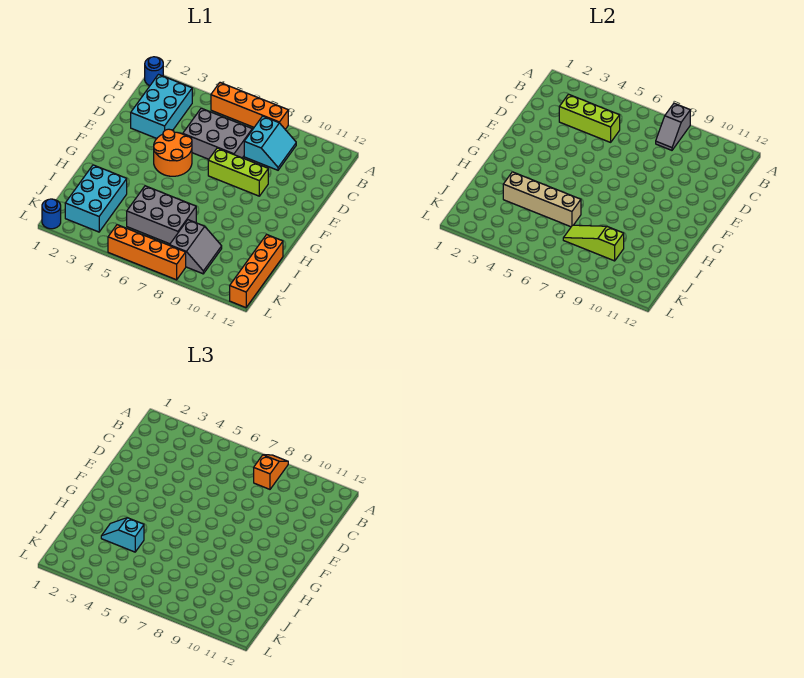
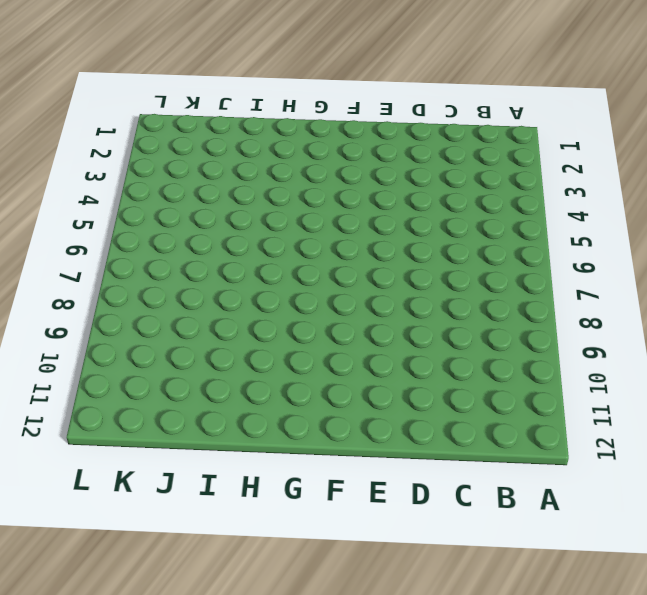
none -> blue 1x1 round brick [145,57,163,86]
none -> orange 1x4 brick [211,83,288,129]
none -> cyan 2x3 brick [131,75,192,138]

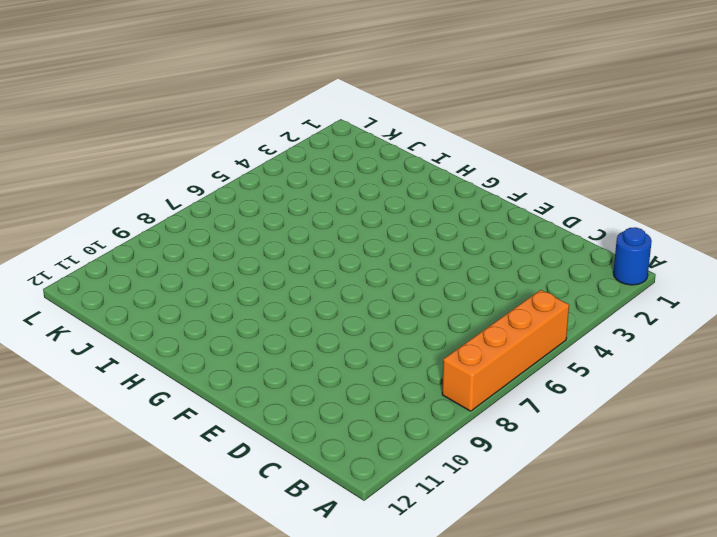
none -> cyan 2x3 brick [131,75,192,138]
none -> cyan 2x2 slope [244,116,296,170]
none -> grey 2x3 brick [183,108,252,159]

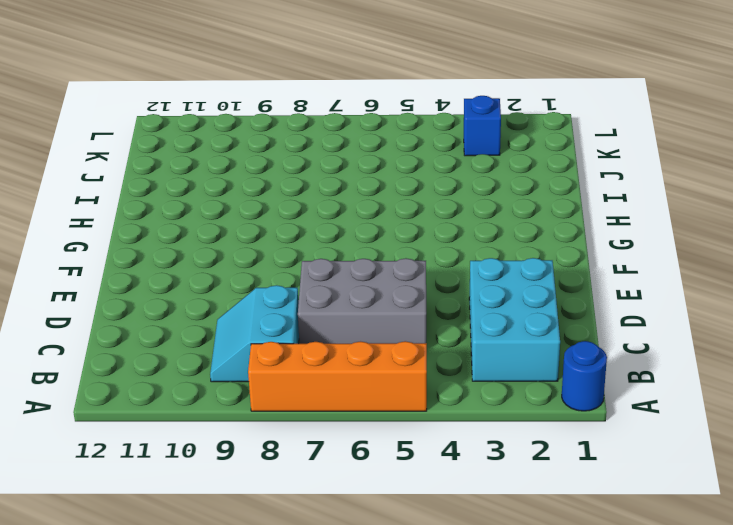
blue 1x1 brick [464,96,501,156] -> cyan 2x3 brick [65,165,127,232]
none -> orange 2x2 round brick [154,129,192,176]
none -> lime 1x3 brick [208,148,268,196]
none -> grey 2x3 brick [127,186,196,244]

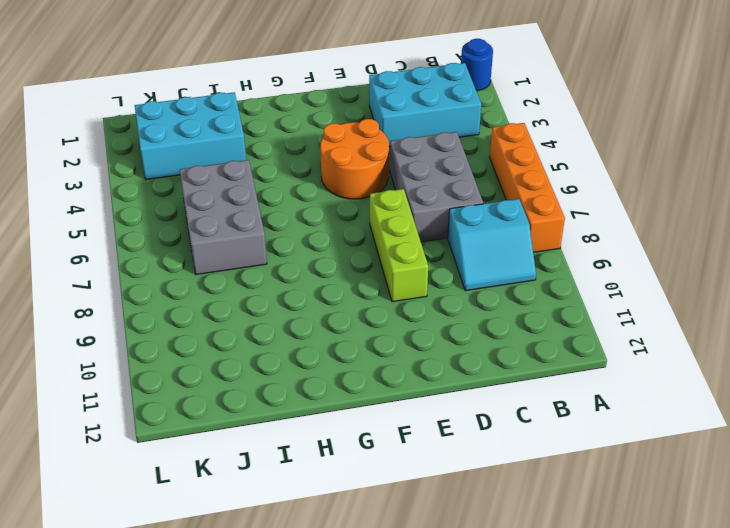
none -> orange 1x4 brick [230,235,283,308]
none -> grey 2x2 slope [170,220,222,274]
none -> blue 1x1 round brick [42,199,61,229]

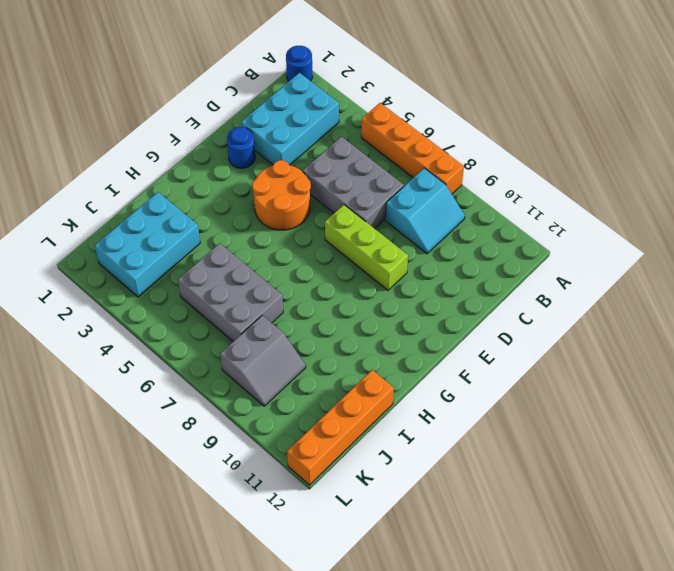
blue 1x1 round brick [227,127,255,168] -> blue 1x1 round brick moved to [42,199,61,229]
none -> orange 1x4 brick [108,225,186,280]
none -> grey 1x2 slope [656,103,690,150]
none -> lime 1x3 brick [559,94,620,142]

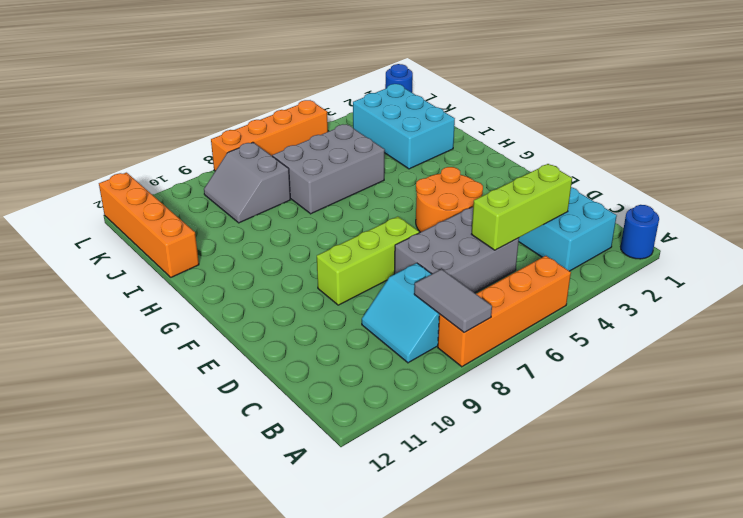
grey 1x2 tile [414,269,492,332] -> grey 1x2 slope [656,103,690,150]
none -> tan 1x4 brick [503,172,581,227]
none -> lime 1x3 slope [563,225,624,261]
none -> orange 1x2 slope [254,455,288,489]

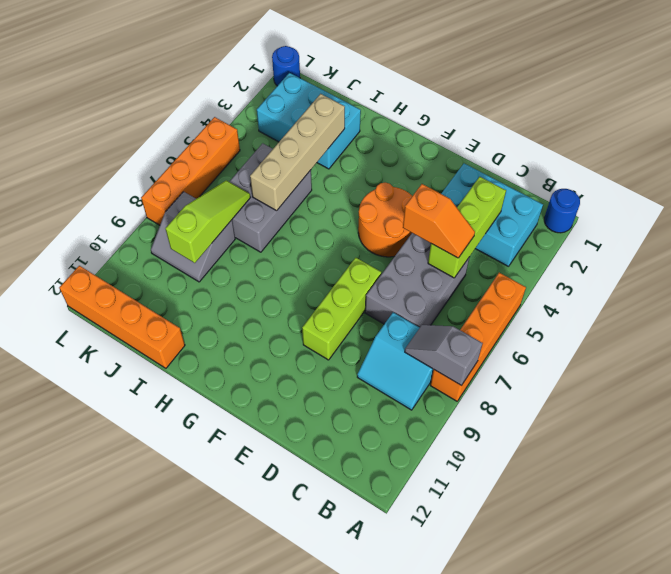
orange 1x2 slope [403,184,475,258] -> orange 1x2 slope moved to [254,455,288,489]
none -> cyan 1x2 slope [101,518,144,552]

